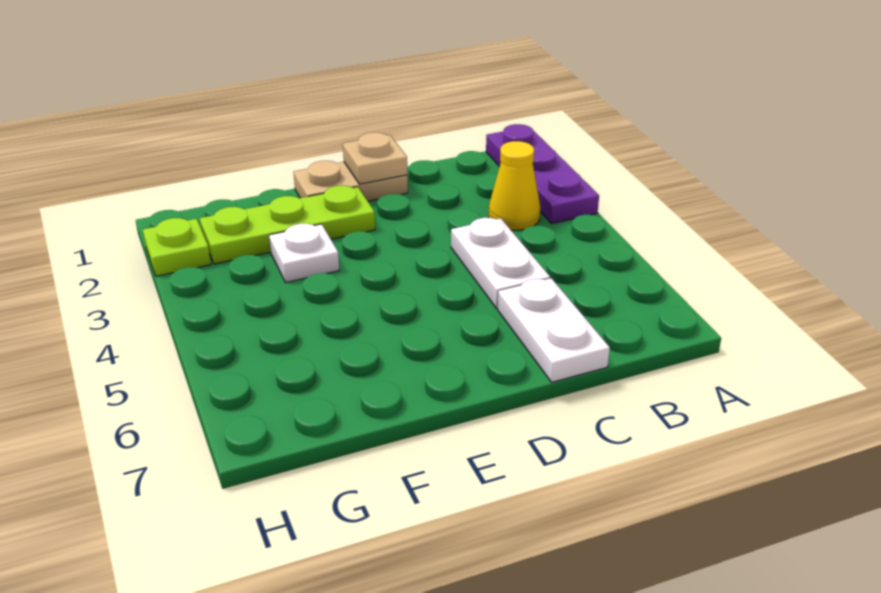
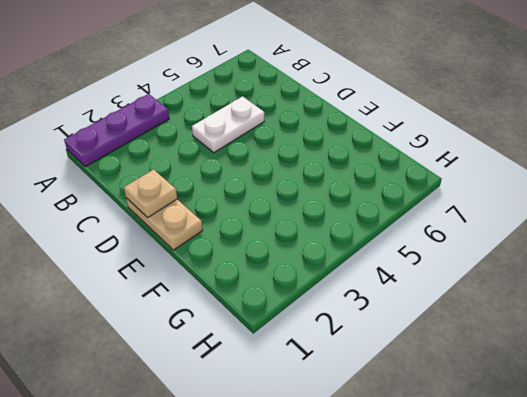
none -> yellow 1x1 cone [489,141,540,230]
none -> white 1x2 plate [498,278,610,382]

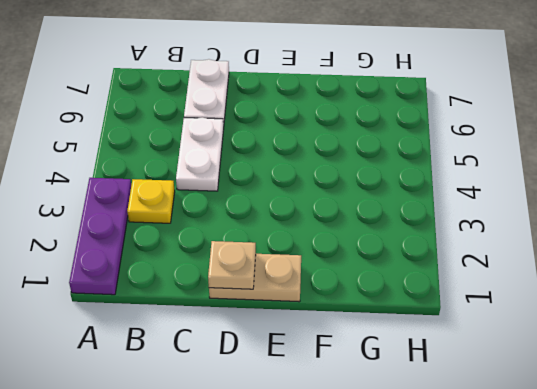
yellow 1x1 plate [127,179,175,223] -> yellow 1x1 cone [489,141,540,230]
none -> lime 1x3 plate [200,185,375,264]
none -> white 1x1 plate [269,224,339,282]

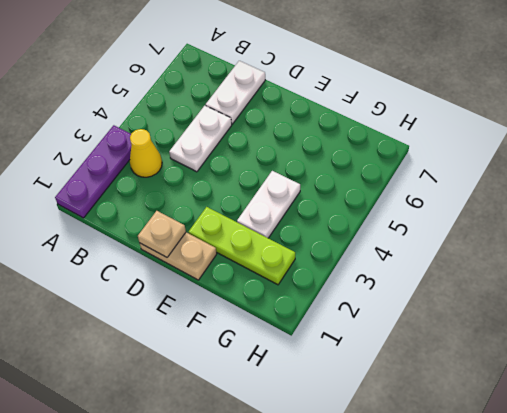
white 1x2 plate [237,171,300,238] -> white 1x1 plate [269,224,339,282]
none -> lime 1x1 plate [143,218,211,276]

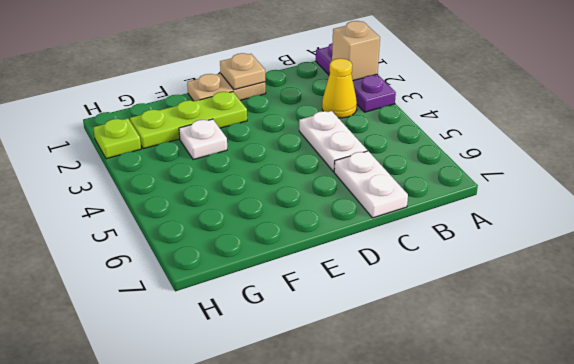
tan 1x1 brick [332,21,380,81] -> none

